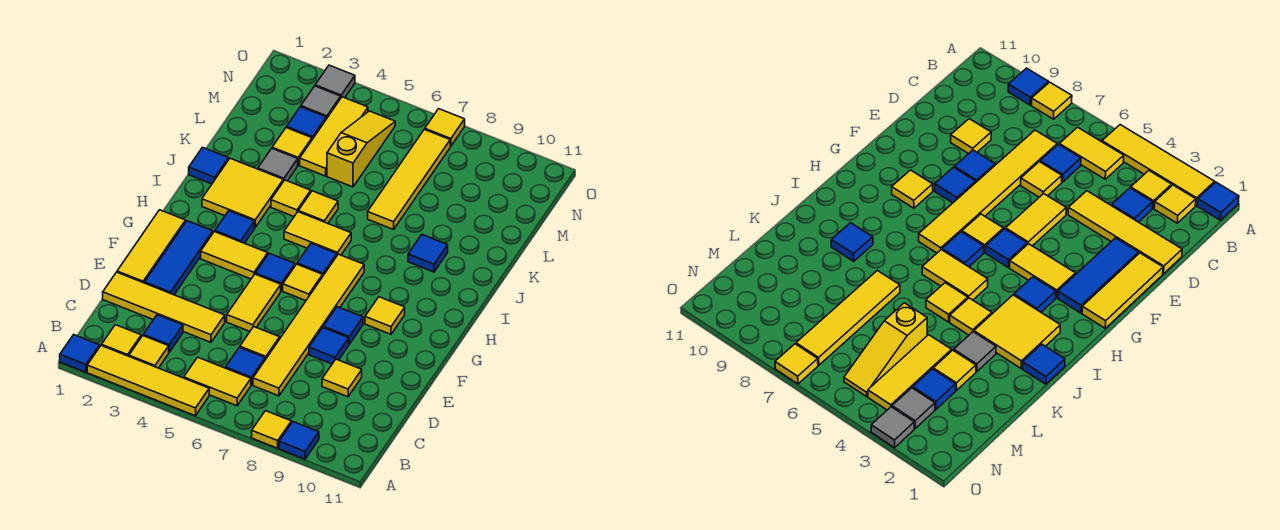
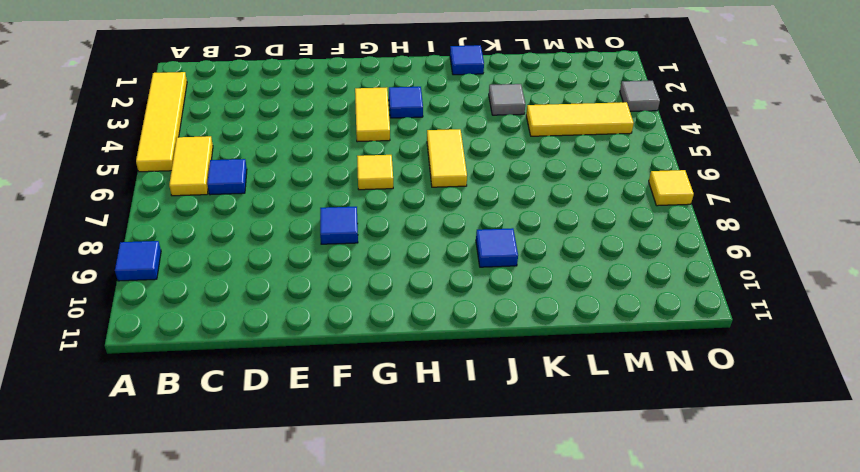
none -> blue 1x1 tile [60,335,100,372]
none -> yellow 1x1 tile [252,411,291,448]
none -> yellow 1x1 tile [102,325,141,356]
none -> yellow 1x1 tile [129,336,169,368]

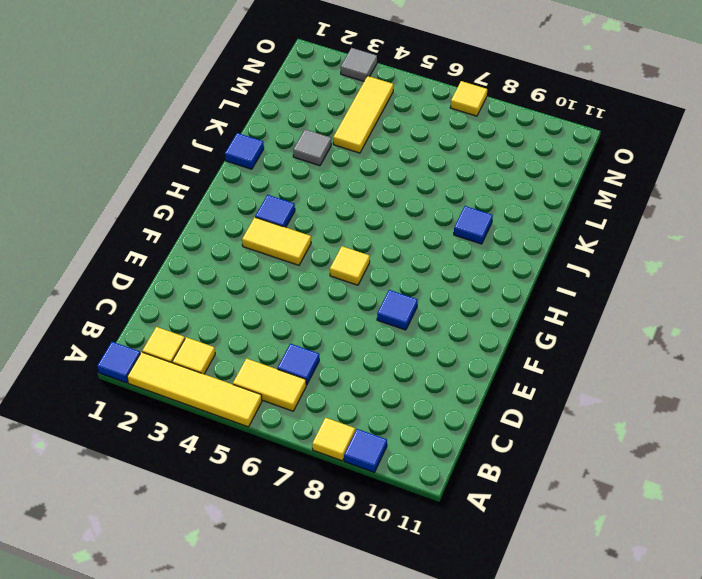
none -> blue 1x1 tile [143,315,183,352]
none -> yellow 1x6 tile [253,254,364,396]
none -> yellow 1x4 tile [103,272,225,342]
none -> yellow 1x1 tile [240,327,280,360]

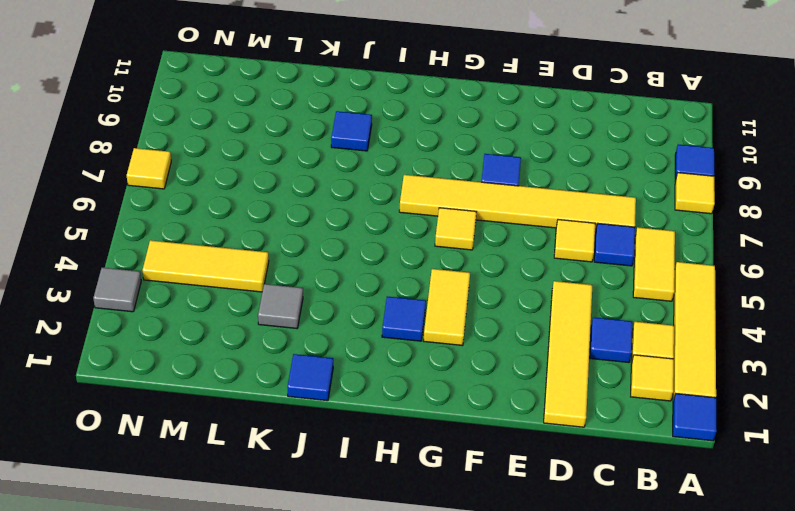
none -> yellow 1x1 tile [322,359,362,397]
none -> yellow 1x3 tile [117,210,186,283]
none -> blue 1x3 tile [145,221,213,295]
none -> yellow 1x2 tile [227,274,281,331]

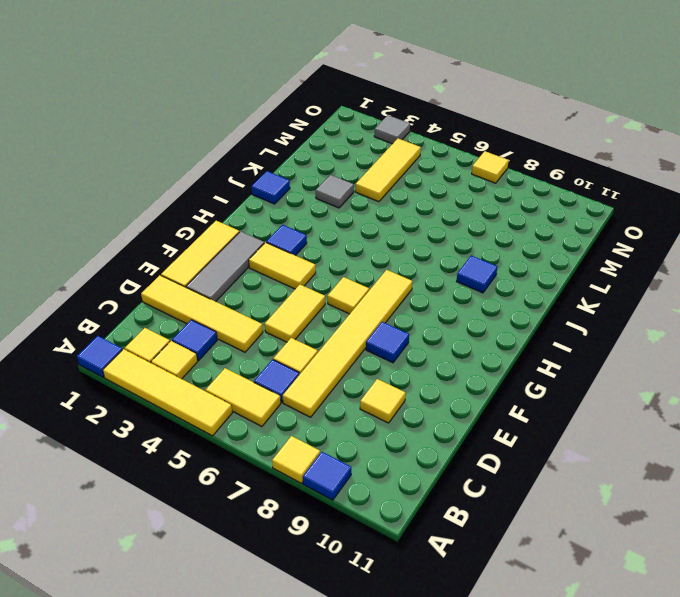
grey 1x3 tile [186,231,264,302] -> blue 1x3 tile [145,221,213,295]
none -> blue 1x1 tile [309,328,349,364]
none -> blue 1x1 tile [255,253,295,291]
none -> yellow 1x1 tile [365,297,405,334]
none -> blue 1x1 tile [297,244,337,275]

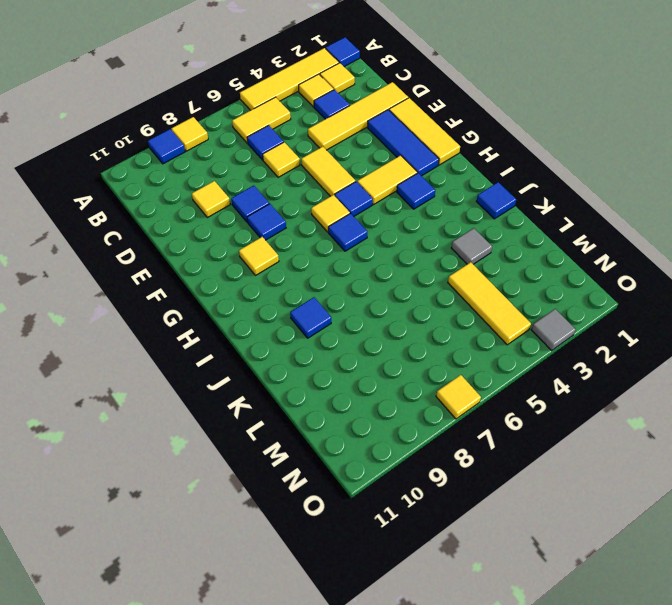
none -> yellow 1x6 tile [253,254,364,396]
none -> yellow 2x2 tile [202,158,283,227]
none -> yellow 1x2 tile [284,212,351,255]
none -> yellow 1x1 tile [271,180,311,216]

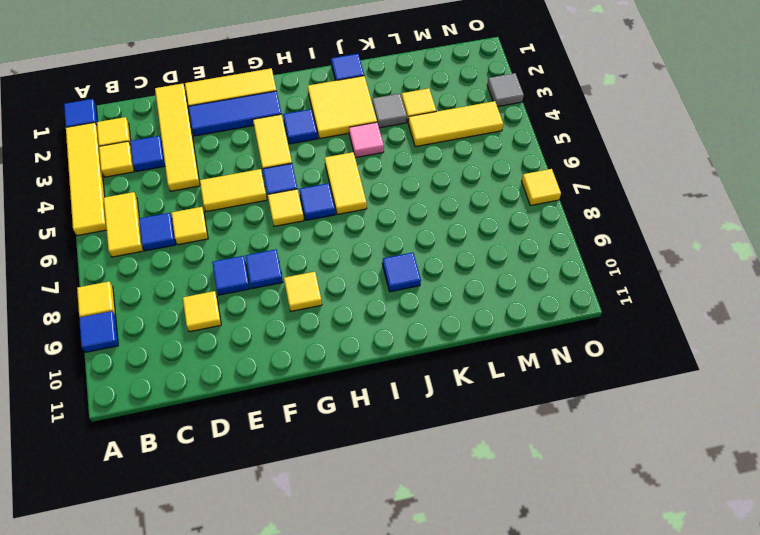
pink 1x1 tile [349,122,384,158] -> yellow 1x1 tile [271,180,311,216]
none -> yellow 1x6 tile [253,254,364,396]
none -> yellow 1x1 tile [298,191,338,223]
none -> yellow 1x4 tile [368,129,450,229]
none -> yellow 1x3 slope [327,111,395,187]

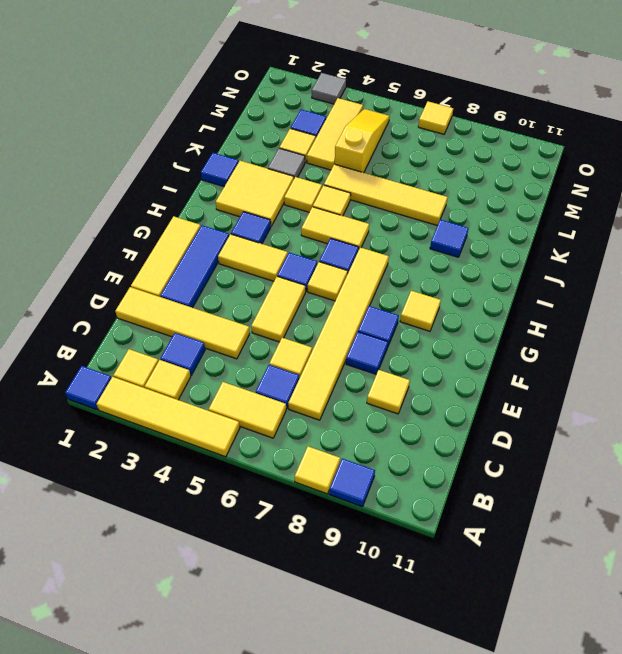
yellow 1x4 tile [324,164,448,226] -> yellow 1x4 tile turned to [368,129,450,229]
none -> grey 1x1 tile [301,86,341,119]

